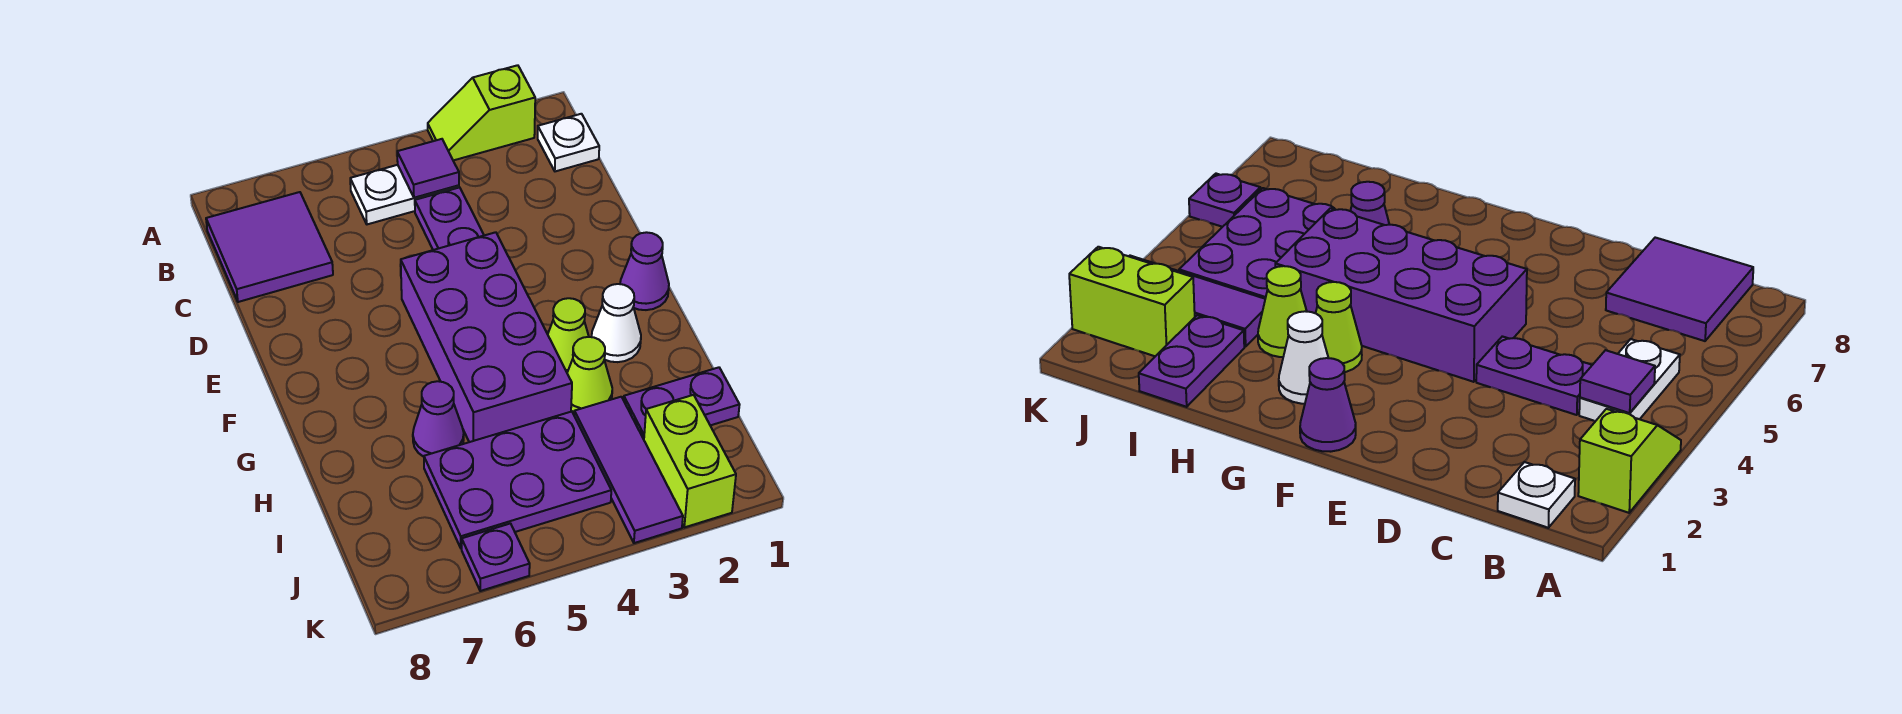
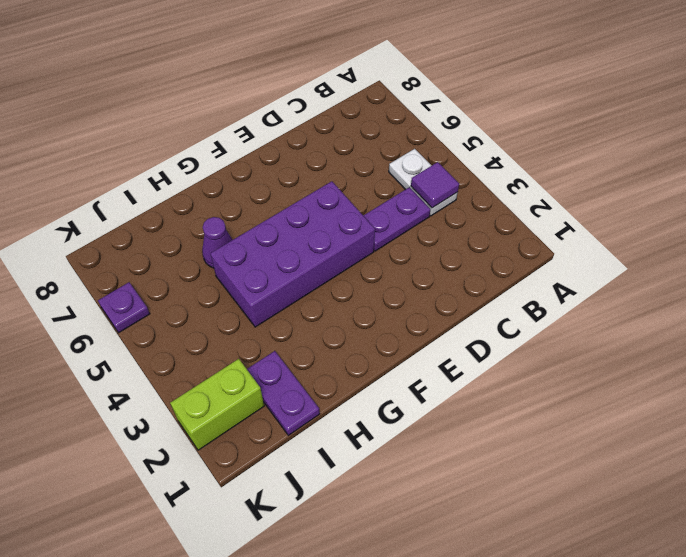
none -> lime 1x2 slope [428,65,535,160]
none -> white 1x1 plate [538,114,599,171]
none -> purple 2x2 tile [206,192,333,302]

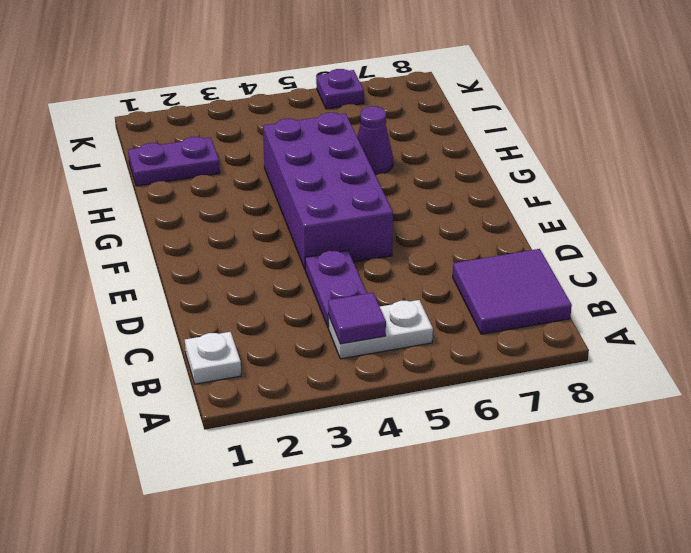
none -> lime 1x2 slope [428,65,535,160]
none -> purple 1x1 cone [620,232,669,310]
none -> white 1x1 cone [592,284,641,362]

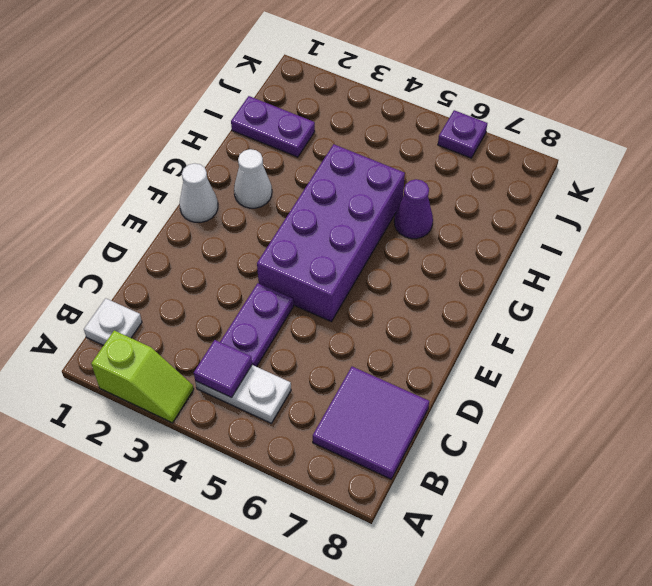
white 1x1 cone [180,163,218,222] -> purple 1x1 cone [620,232,669,310]
none -> lime 1x1 cone [548,298,589,372]
none -> lime 1x1 cone [567,337,612,412]
none -> purple 1x3 tile [574,397,683,543]

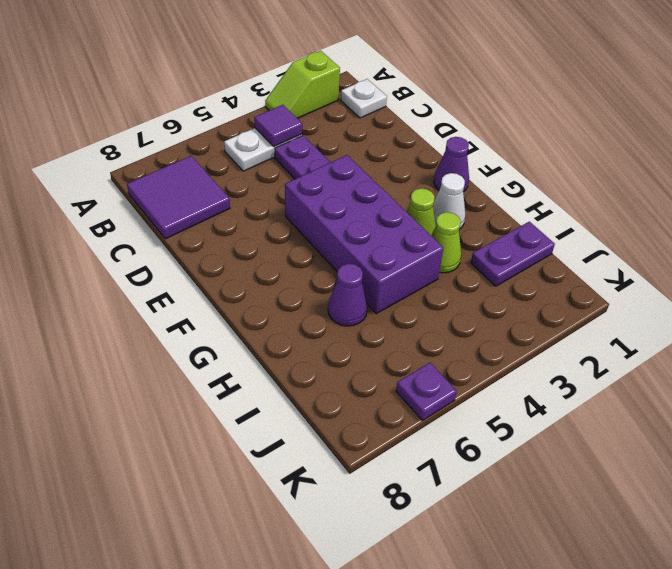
none -> purple 1x3 tile [574,397,683,543]
none -> purple 2x3 plate [424,412,611,549]
none -> lime 1x2 brick [644,395,736,527]

